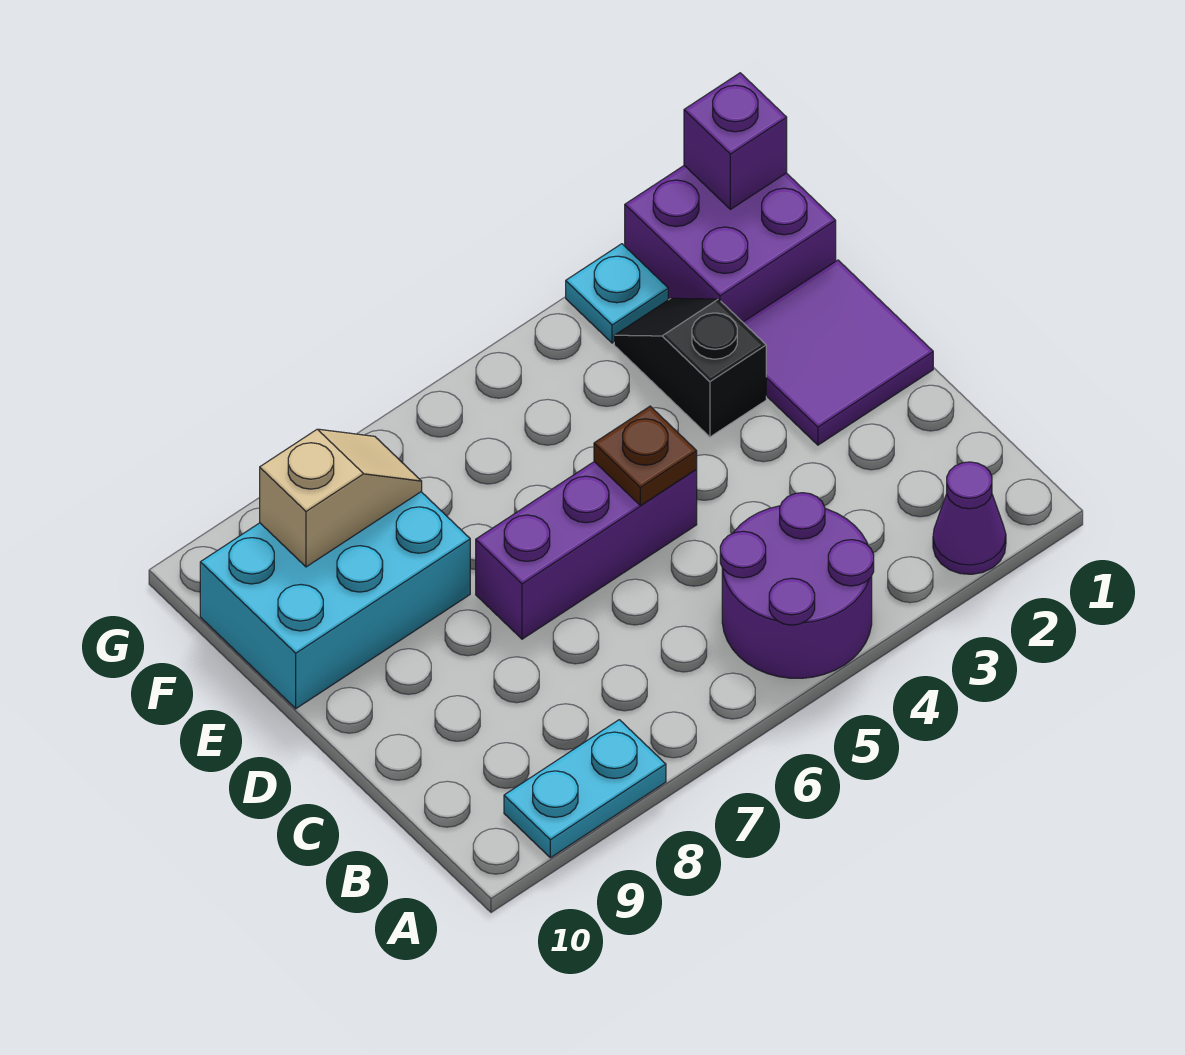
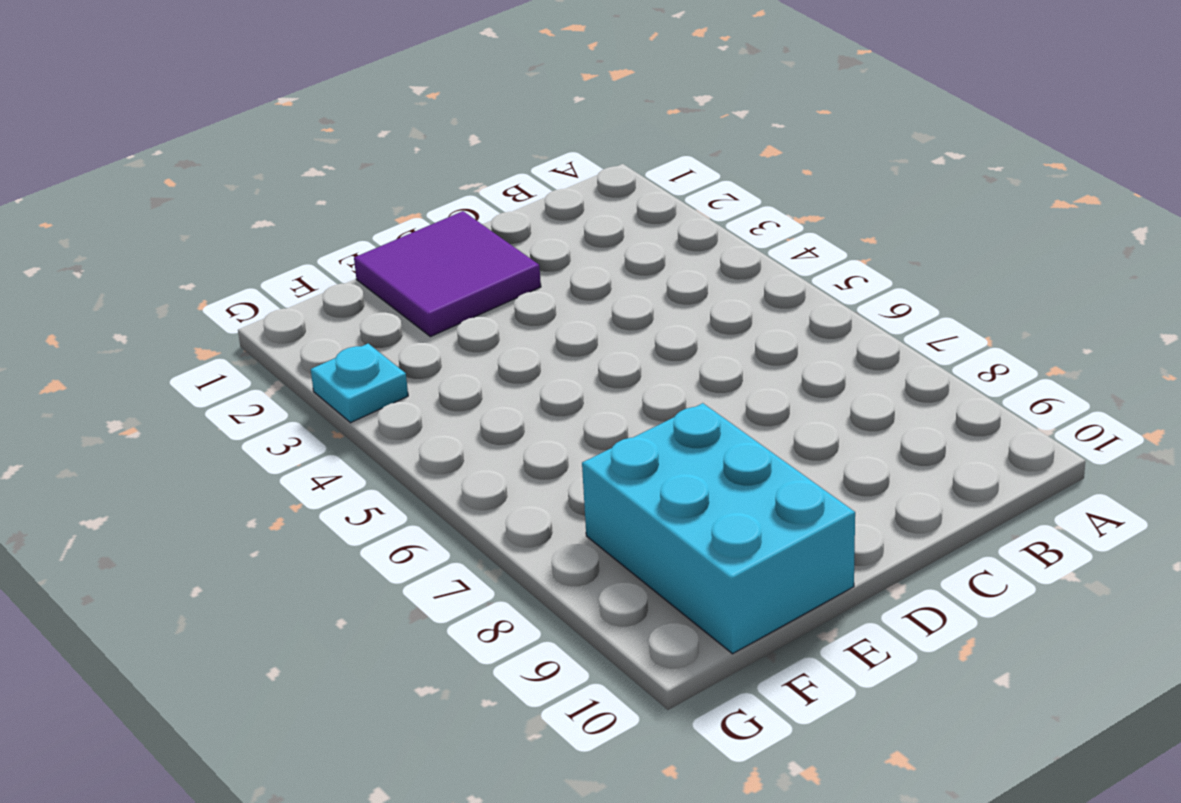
none -> purple 1x1 cone [933,462,1006,574]
none -> purple 2x2 round brick [720,493,874,678]
none -> cyan 1x2 plate [504,720,666,858]

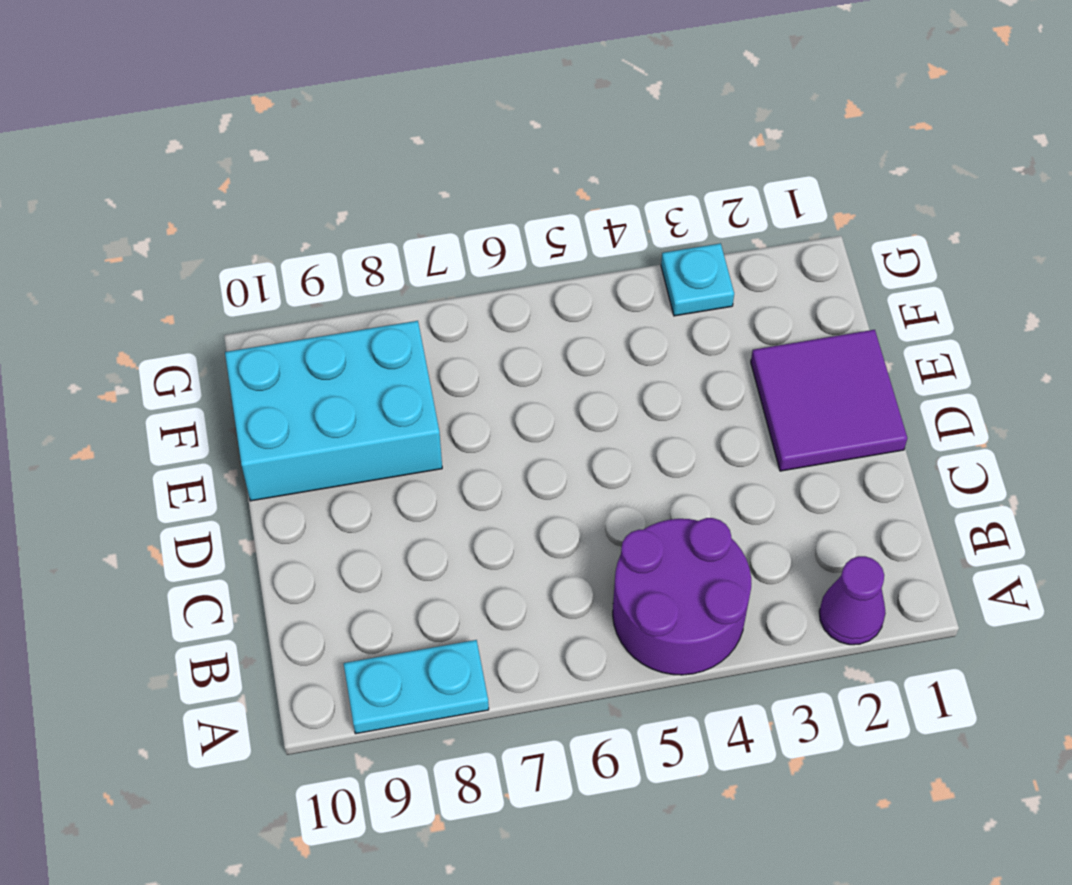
none -> purple 1x3 brick [476,462,697,639]
none -> black 1x2 slope [614,298,766,437]
none -> purple 2x2 brick [625,166,836,322]

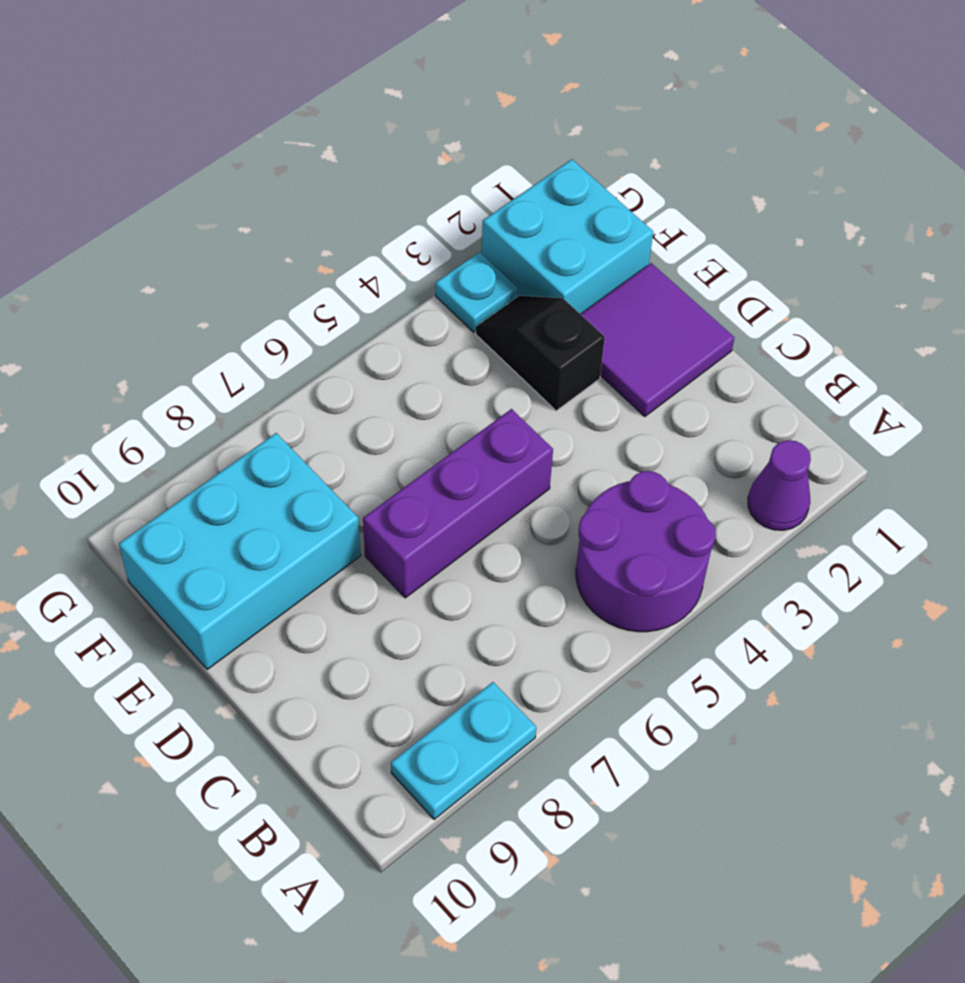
cyan 2x2 brick [482,159,653,314] -> purple 2x2 brick [625,166,836,322]
none -> brown 1x1 plate [594,406,697,506]
none -> tan 1x2 slope [260,429,422,567]
none -> purple 1x1 brick [684,73,787,209]

